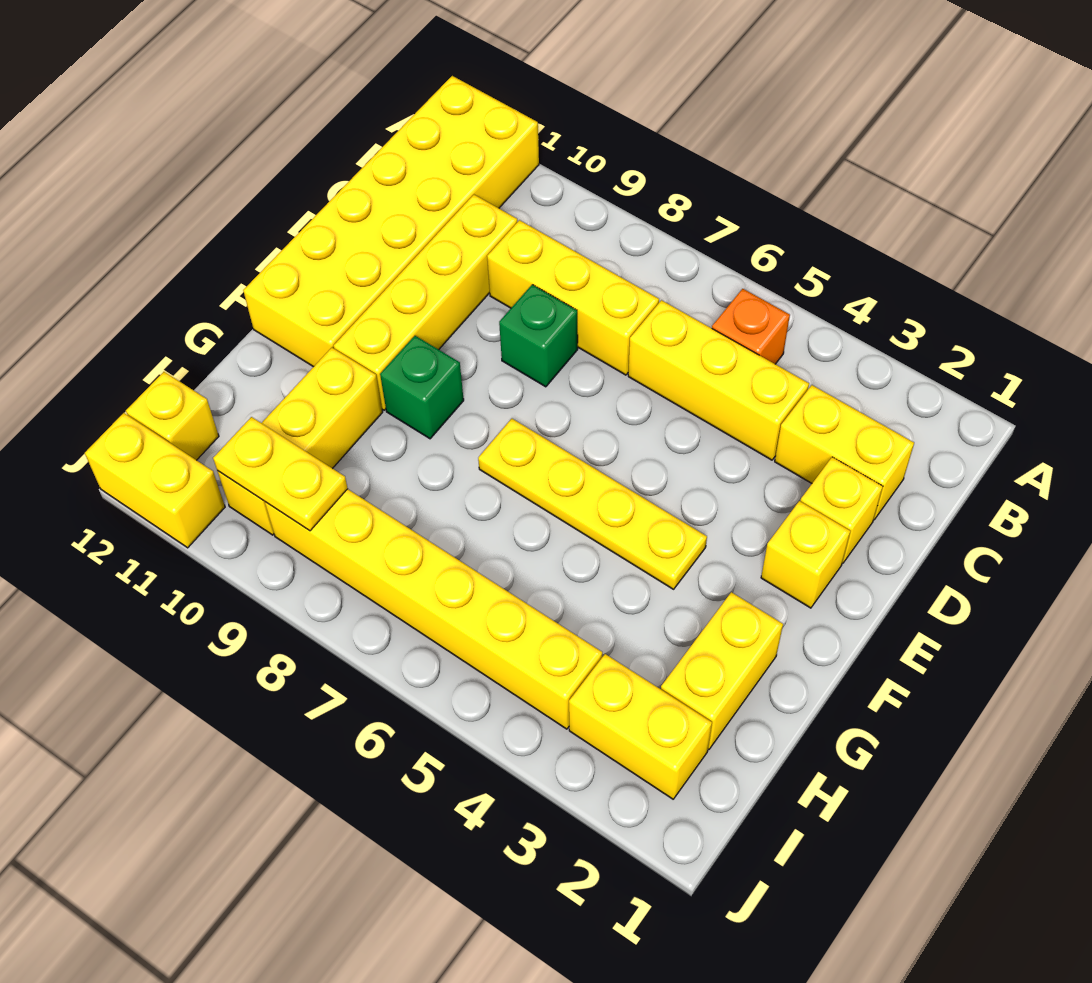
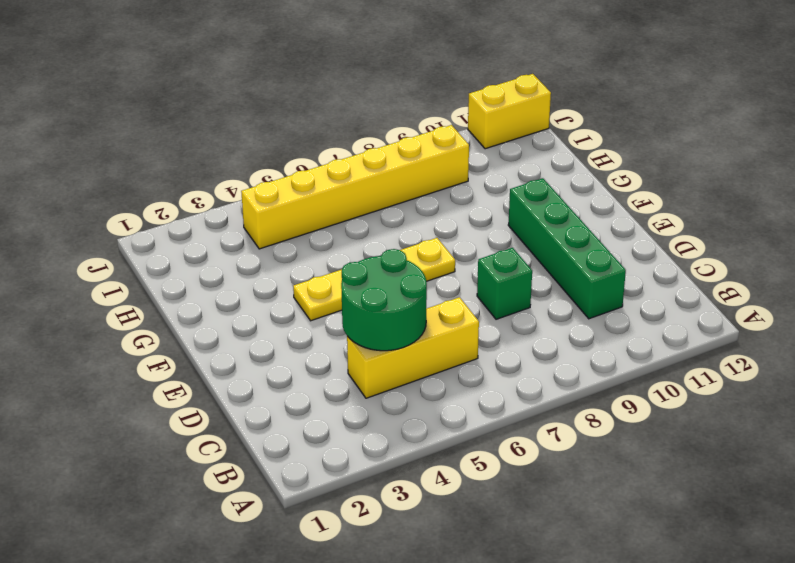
green 2x2 round brick [341,249,427,351] -> none
green 1x4 brick [508,178,626,319] -> yellow 1x4 brick [334,195,517,410]
none -> yellow 2x6 brick [243,76,539,367]
none -> orange 1x1 brick [712,289,790,364]
none -> yellow 1x2 brick [775,385,914,520]

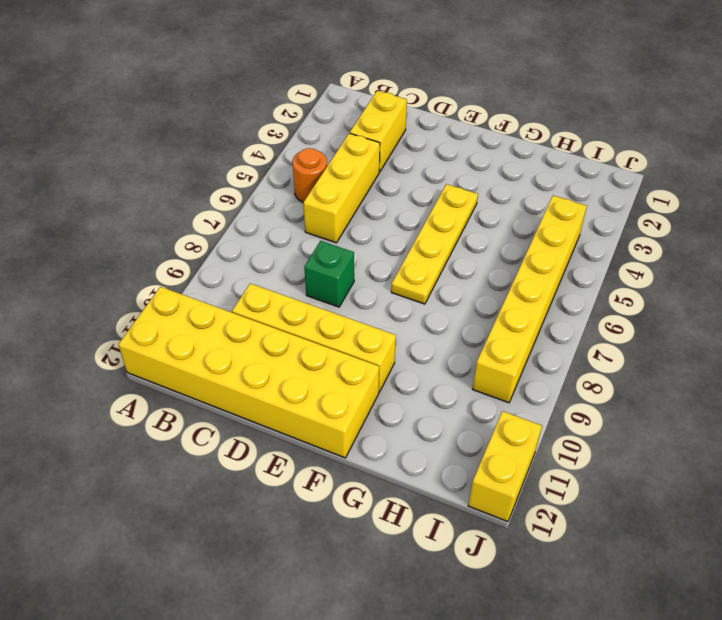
orange 1x1 round brick [293,148,327,202] -> orange 1x1 brick [712,289,790,364]
none -> yellow 1x3 brick [487,220,659,375]
none -> yellow 1x1 brick [801,457,883,563]
none -> yellow 1x1 brick [761,501,850,608]

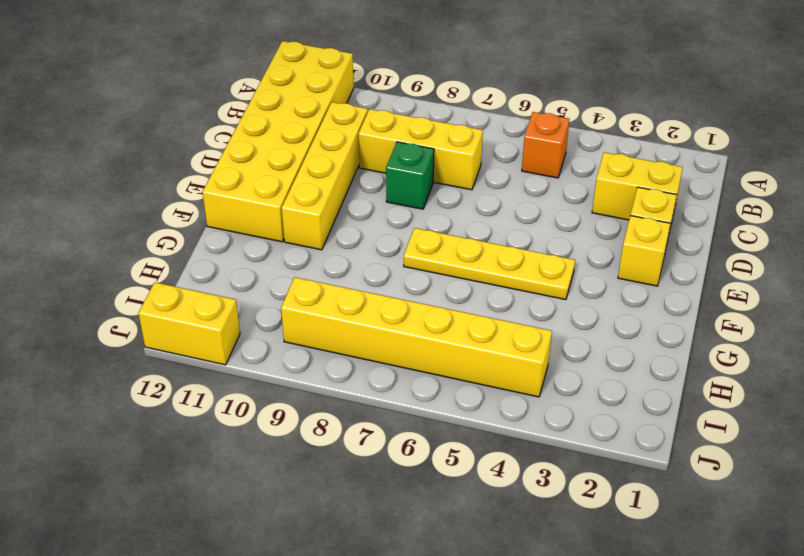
none -> yellow 1x3 brick [628,300,809,460]
none -> green 1x1 brick [380,336,464,439]
none -> yellow 1x2 brick [661,592,783,749]

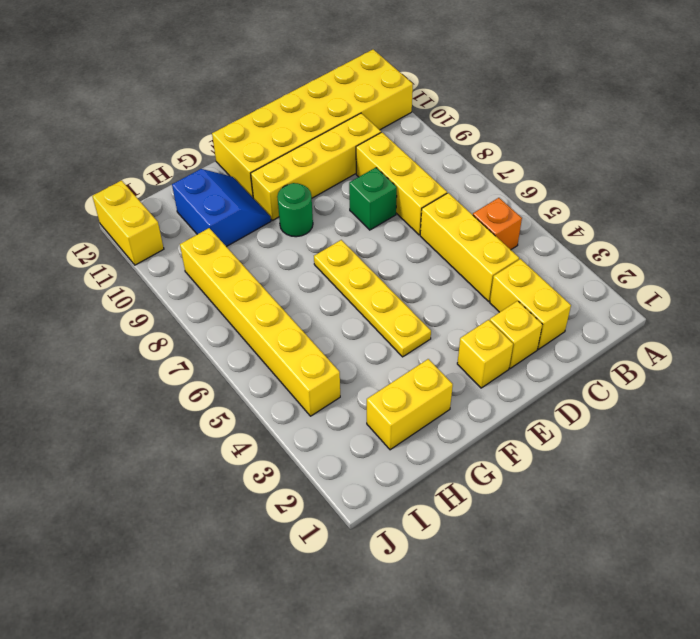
green 1x1 round brick [277,183,313,237] -> green 1x1 brick [380,336,464,439]
blue 2x2 slope [172,169,271,247] -> yellow 1x3 brick [218,348,383,535]
none -> yellow 1x2 brick [569,654,712,799]
none -> yellow 1x1 brick [126,372,219,460]
none -> yellow 1x2 plate [213,417,348,531]

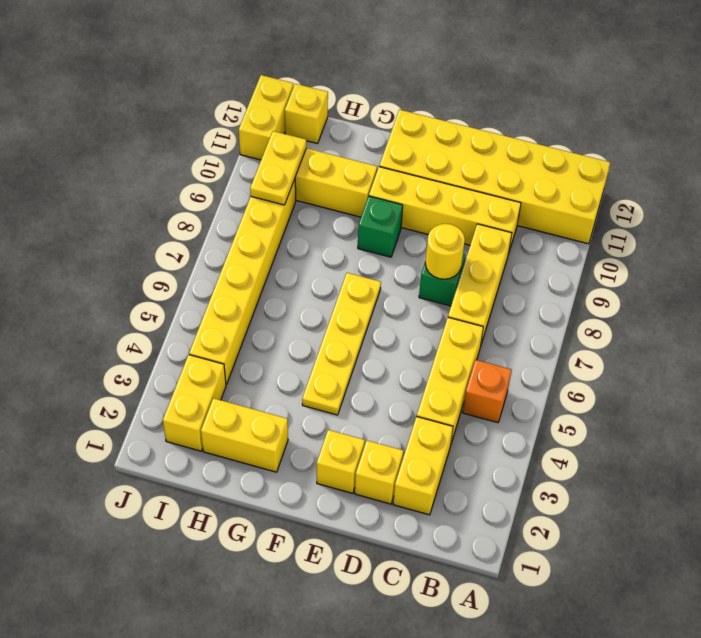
yellow 1x1 round brick [425,224,465,279] -> none

